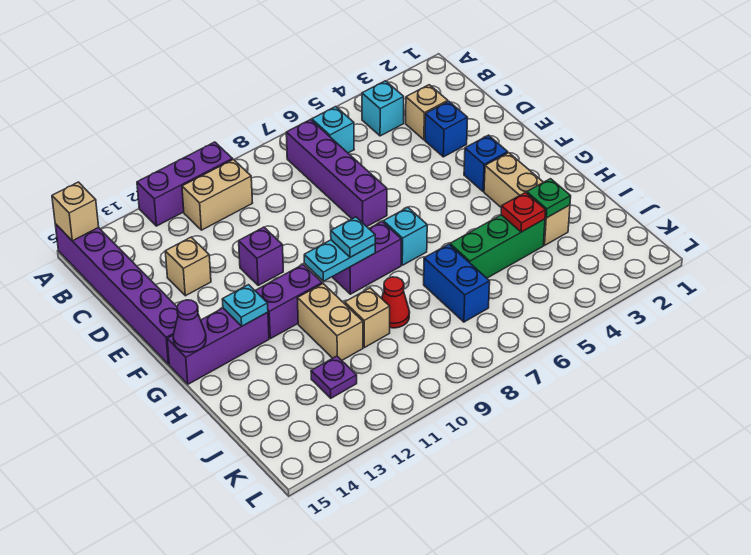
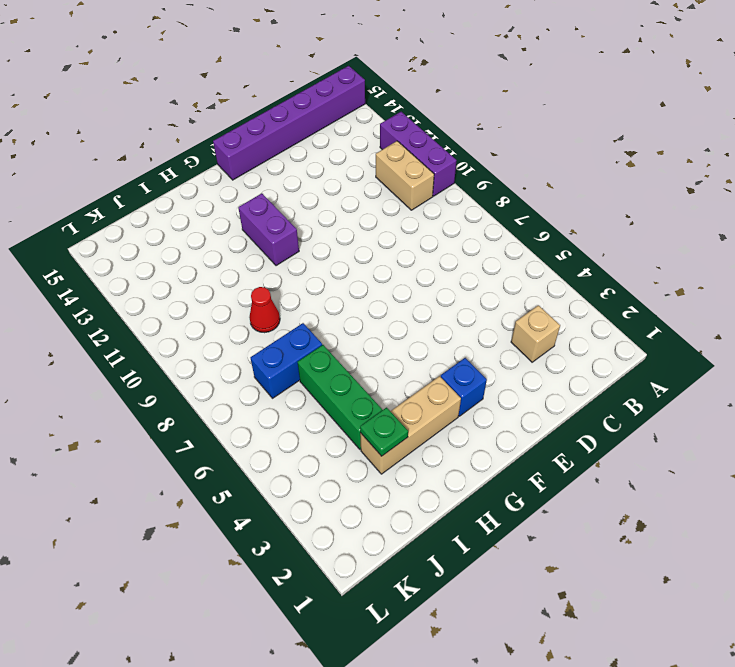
none -> cyan 1x1 brick [362,81,404,136]
none -> cyan 1x1 brick [312,107,354,153]
none -> purple 1x4 brick [286,120,387,226]

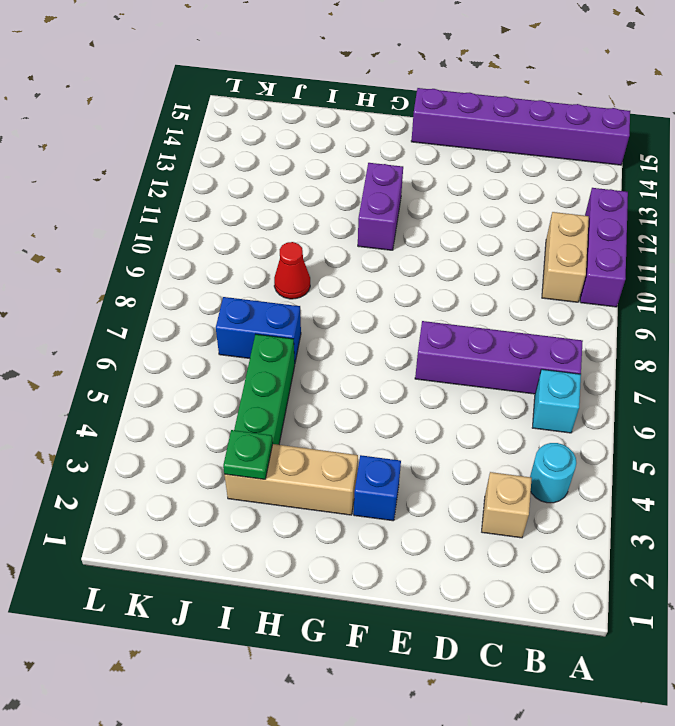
cyan 1x1 round brick [530,443,576,503] -> cyan 1x1 brick [362,81,404,136]
none -> blue 1x1 brick [425,101,468,157]
none -> tan 1x1 brick [165,237,211,296]
none -> purple 1x1 brick [239,227,283,285]

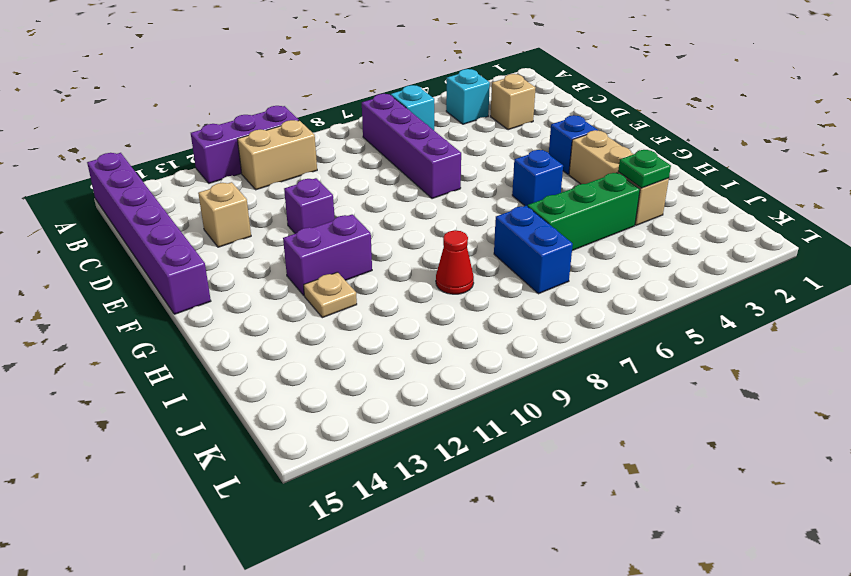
blue 1x1 brick [512,150,563,207] -> blue 1x1 brick moved to [425,101,468,157]
tan 1x1 plate [304,272,357,318] -> none
none -> cyan 1x1 brick [383,208,427,265]
none -> purple 1x2 brick [333,222,401,294]
none -> purple 1x3 brick [167,308,269,384]

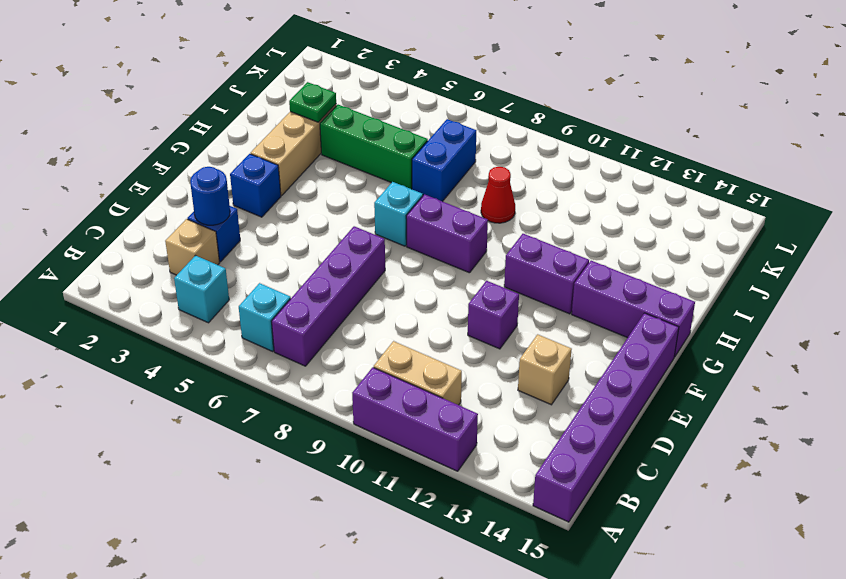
blue 1x1 round brick [190,167,230,225] -> none
none -> tan 1x2 brick [297,284,363,360]
none -> tan 1x1 brick [345,288,390,348]
none -> purple 1x1 plate [311,356,357,398]

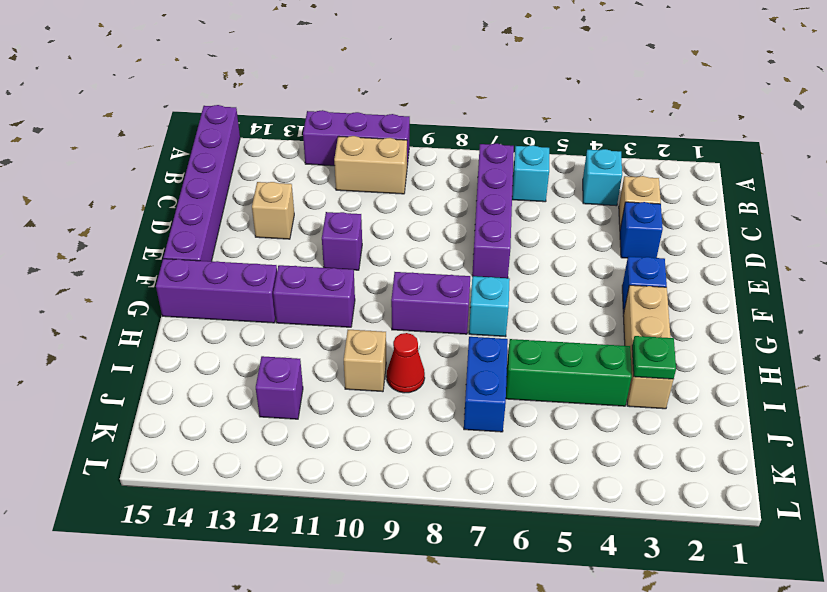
purple 1x1 brick [256,356,303,419] -> purple 1x1 plate [311,356,357,398]
none -> tan 1x2 brick [297,284,363,360]
none -> tan 1x1 brick [52,182,99,241]
none -> cyan 1x2 plate [304,240,375,281]

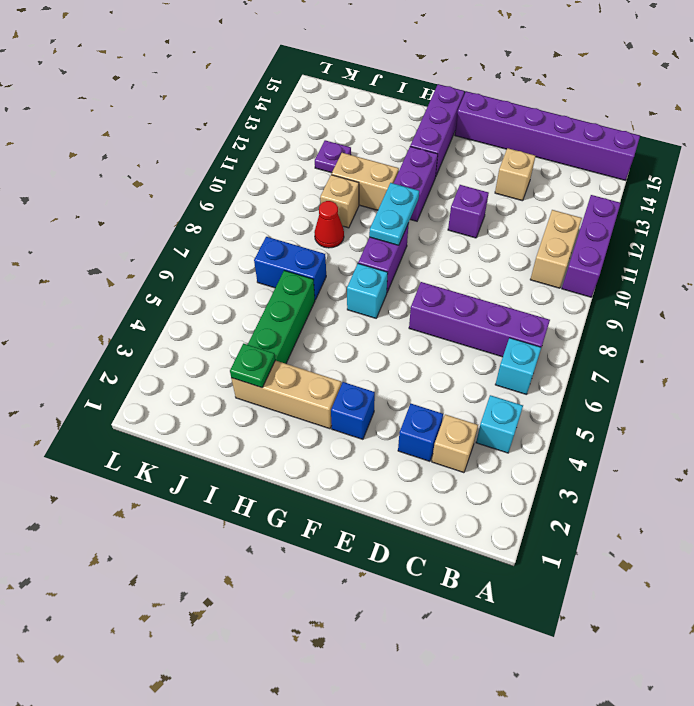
none -> tan 1x1 brick [52,182,99,241]
none -> cyan 1x1 plate [222,285,268,326]
none -> purple 1x1 cone [173,300,206,352]

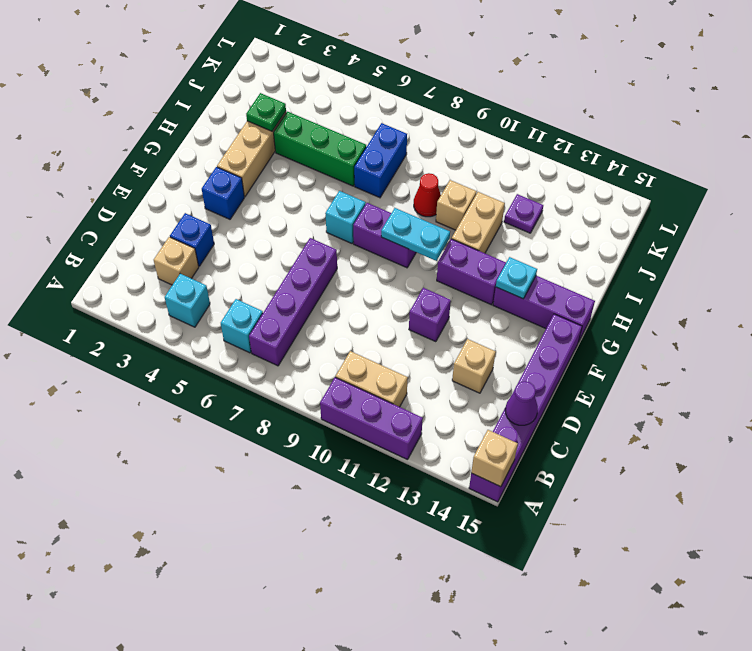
purple 1x1 cone [505,381,538,425] -> purple 1x1 cone moved to [173,300,206,352]
none -> red 1x1 plate [501,193,546,232]
none -> cyan 1x1 plate [331,217,375,257]

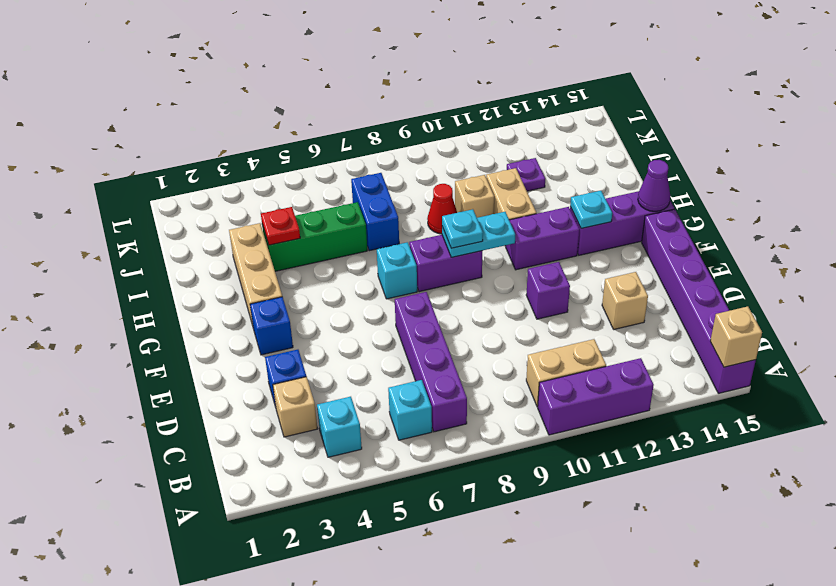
none -> green 1x1 plate [527,179,571,218]

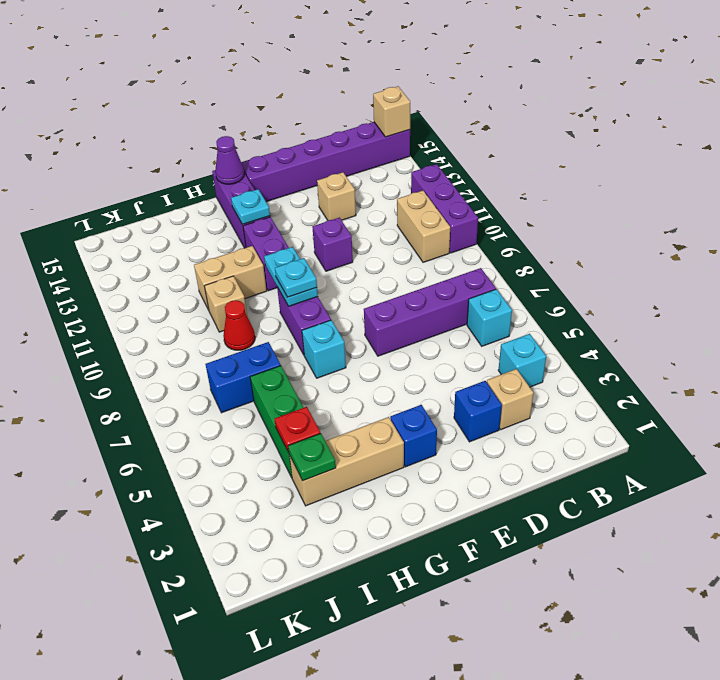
none -> purple 1x1 plate [311,356,357,398]

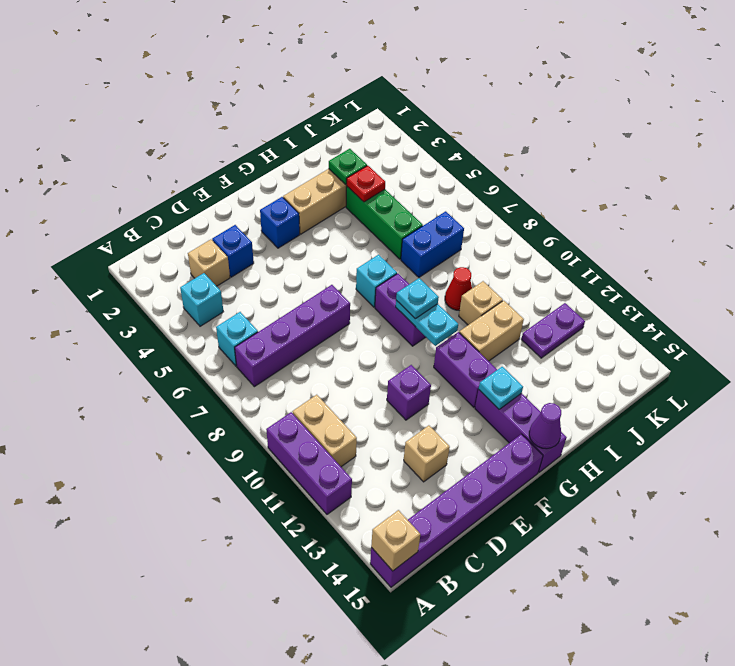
purple 1x2 plate [521,303,585,358] -> purple 1x1 plate [311,356,357,398]

